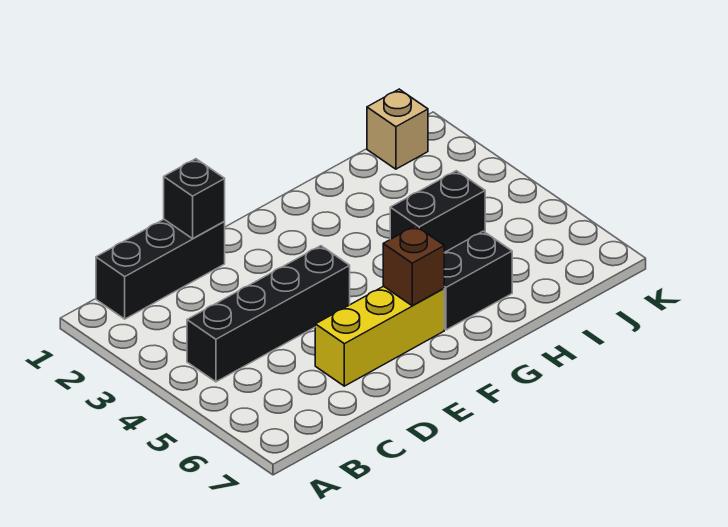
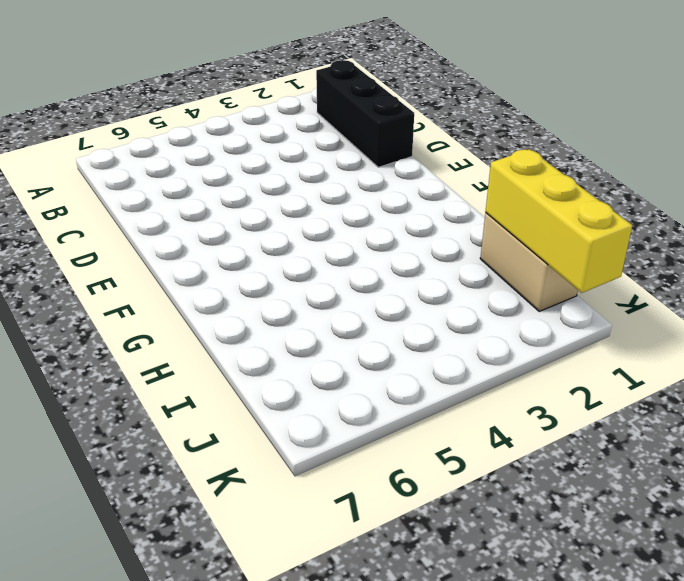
tan 1x2 brick [480,213,578,311] -> tan 1x1 brick [367,89,428,169]
yellow 1x3 brick [485,149,632,293] -> yellow 1x3 brick moved to [315,286,444,386]
none -> black 1x4 brick [187,246,350,382]
none -> black 1x2 brick [444,231,512,330]

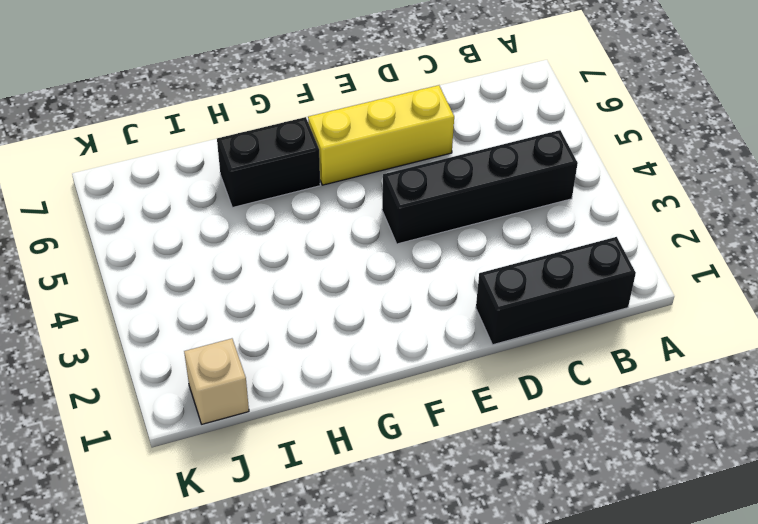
none -> black 1x2 brick [390,171,485,253]
none -> black 1x1 brick [164,159,225,239]

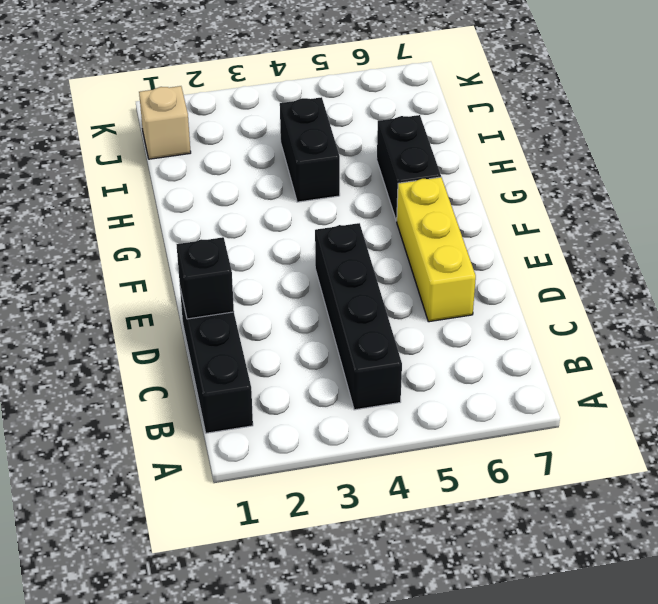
none -> brown 1x1 brick [383,226,444,306]

